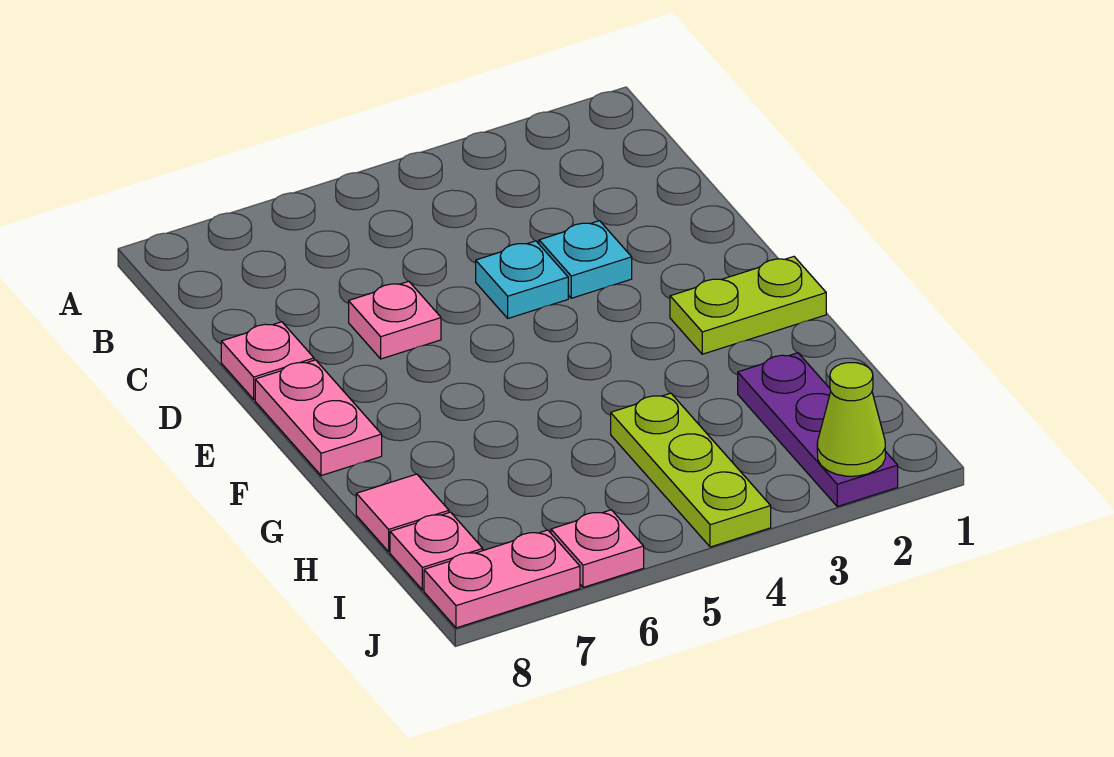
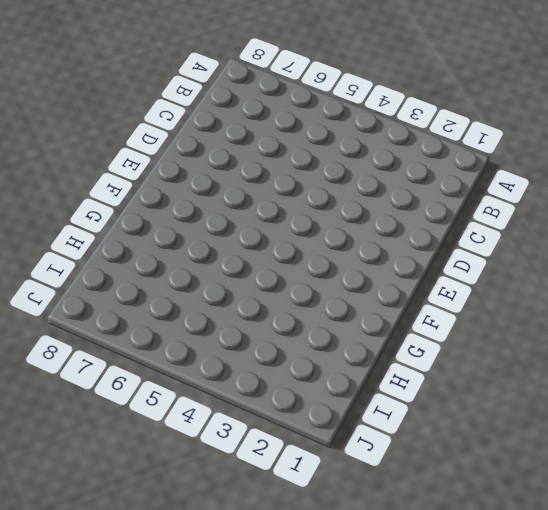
none -> cyan 1x1 plate [539,221,632,298]
none -> cyan 1x1 plate [476,241,568,318]
none -> pink 1x1 plate [349,281,441,359]

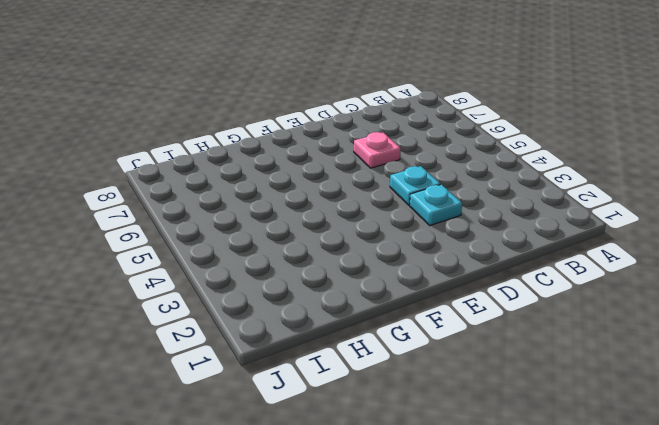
none -> pink 1x1 plate [221,322,314,399]
none -> pink 1x2 plate [255,360,382,476]
none -> lime 1x2 plate [670,257,826,354]

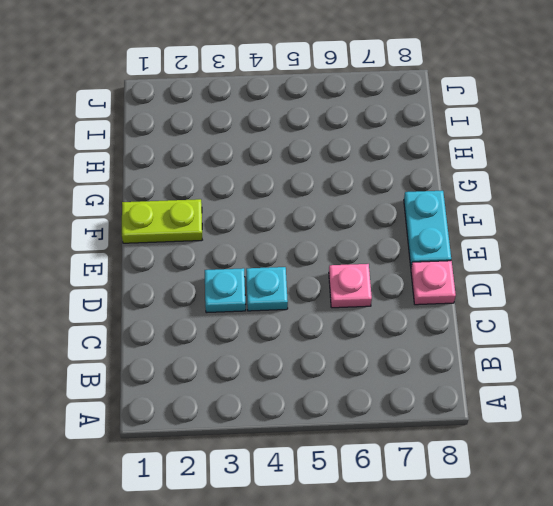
cyan 1x2 plate [404,191,451,266] -> pink 1x2 plate [255,360,382,476]
none -> purple 1x3 plate [738,353,898,507]
none -> lime 1x3 plate [611,393,771,547]
none -> pink 1x1 tile [356,474,449,552]

